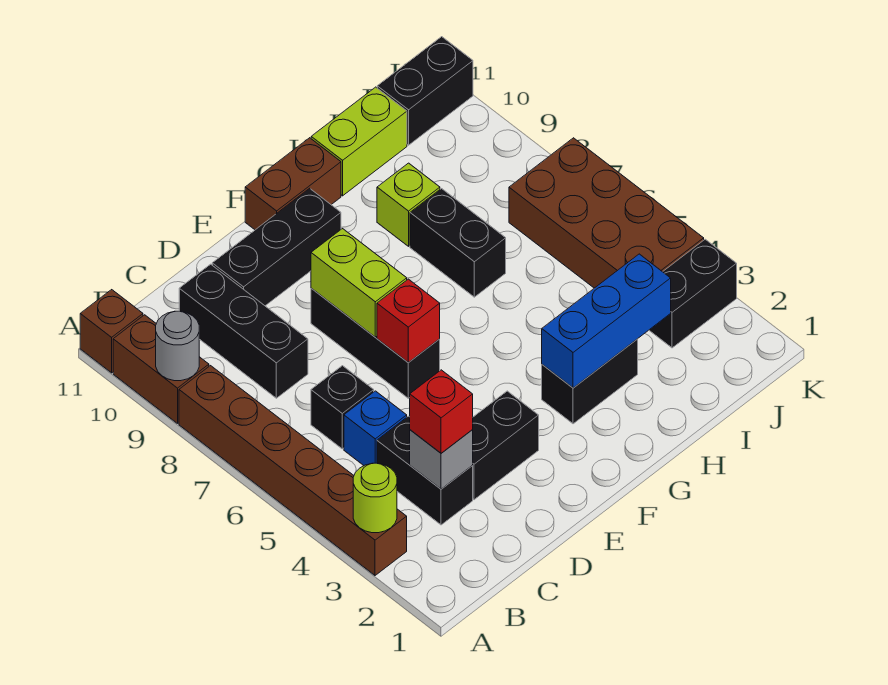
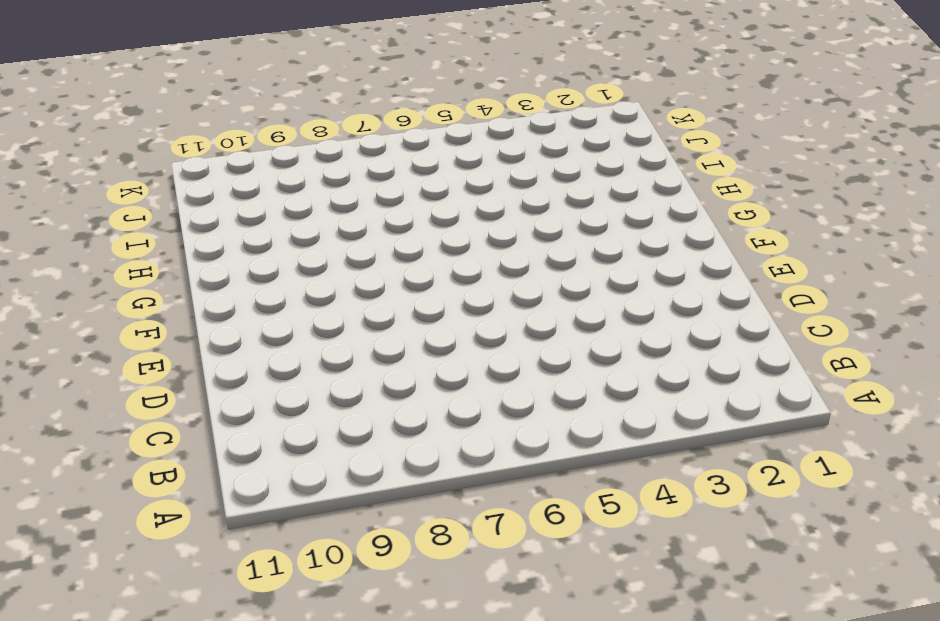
none -> brown 1x6 brick [179,366,407,575]
none -> brown 1x2 brick [113,315,209,423]
none -> brown 1x1 brick [80,290,143,373]

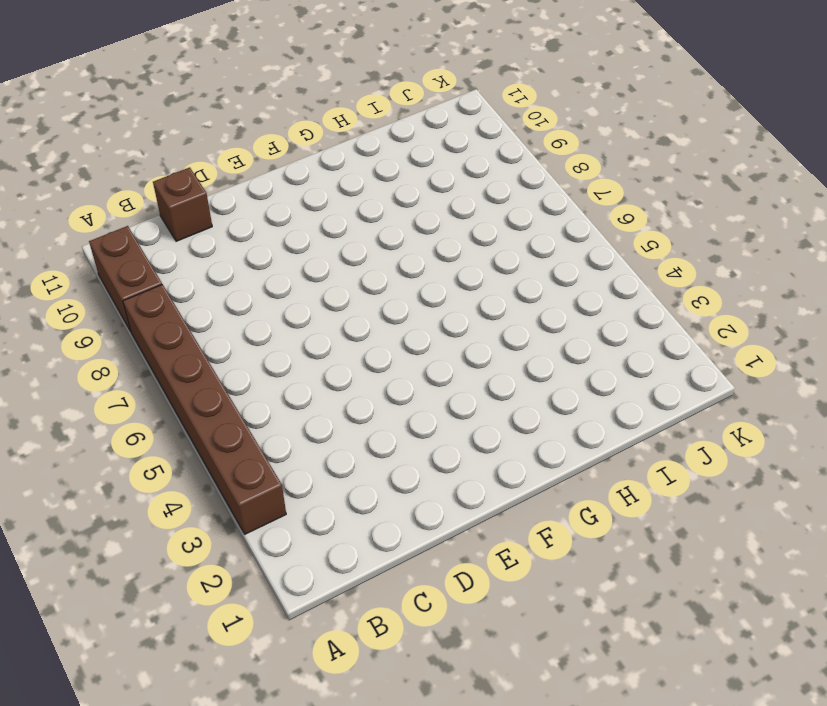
brown 1x1 brick [153,167,212,241] -> brown 1x1 brick moved to [80,290,143,373]
none -> black 1x2 brick [377,416,473,525]
none -> blue 1x1 brick [344,391,407,465]
none -> black 1x1 brick [311,366,374,449]

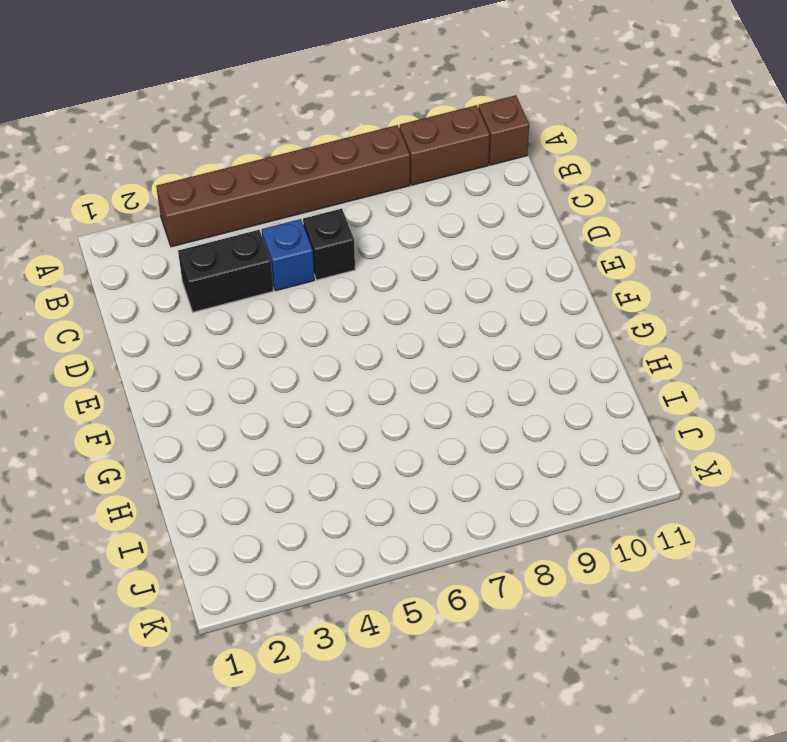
none -> black 1x3 brick [179,264,308,398]
none -> black 1x2 brick [472,391,539,500]
none -> black 1x3 brick [212,188,341,306]

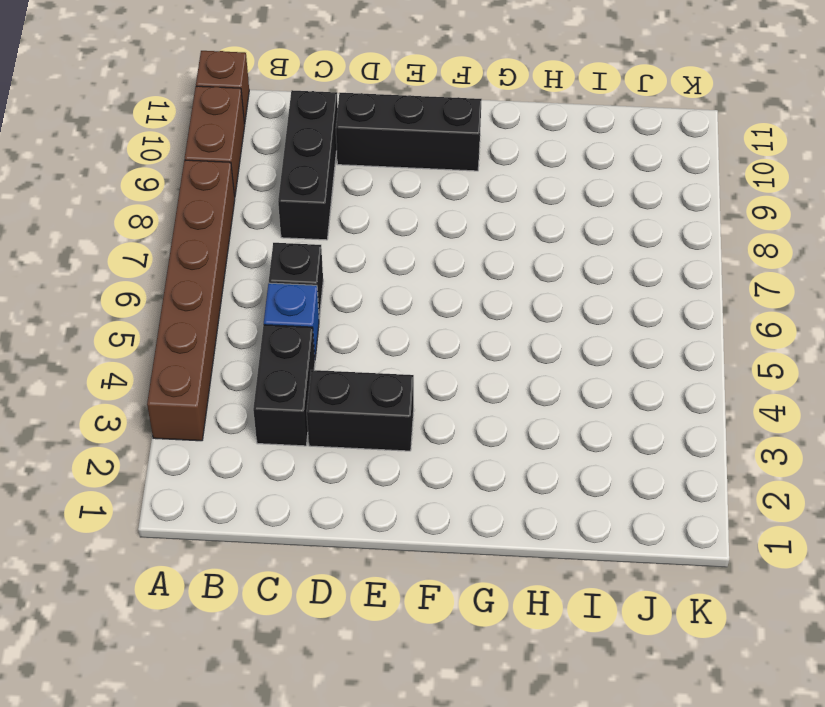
none -> black 1x3 brick [311,288,440,398]
none -> brown 1x2 brick [245,138,341,230]
none -> black 1x2 brick [542,339,638,424]

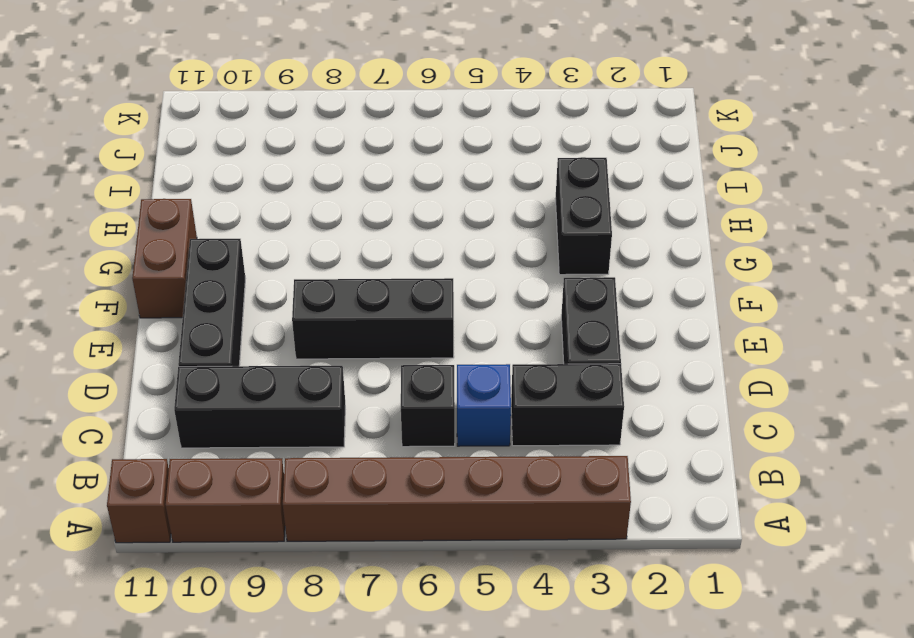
none -> black 1x2 brick [410,189,506,297]
none -> lime 1x1 brick [377,163,440,246]
none -> lime 1x2 brick [311,87,407,196]

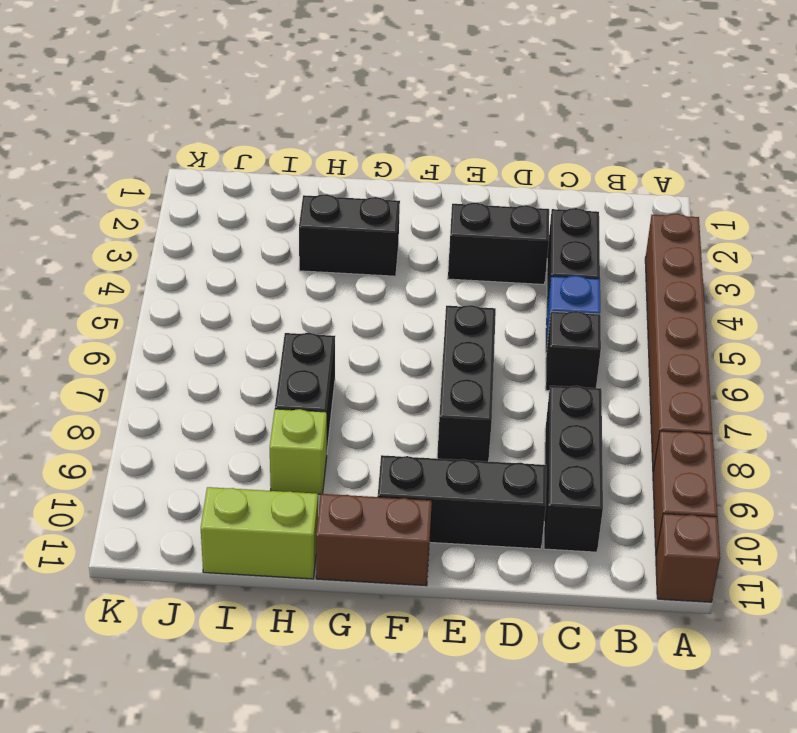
none -> black 1x2 brick [649,239,737,348]
none -> brown 2x4 brick [509,138,704,288]
none -> black 1x2 brick [377,37,473,145]

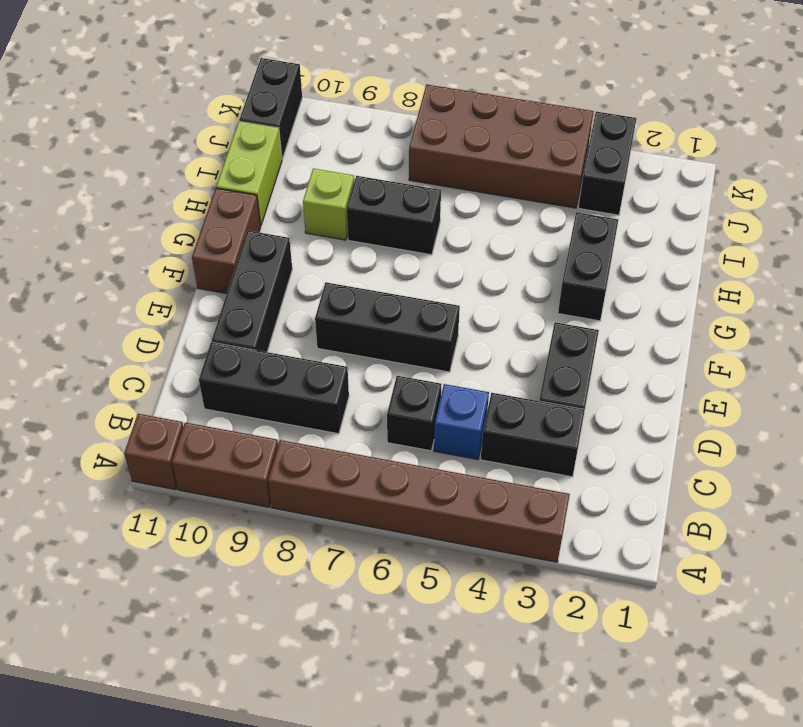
none -> lime 1x1 round brick [353,463,397,533]
none -> grey 1x1 round brick [156,311,199,381]
none -> grey 1x1 brick [410,430,473,489]

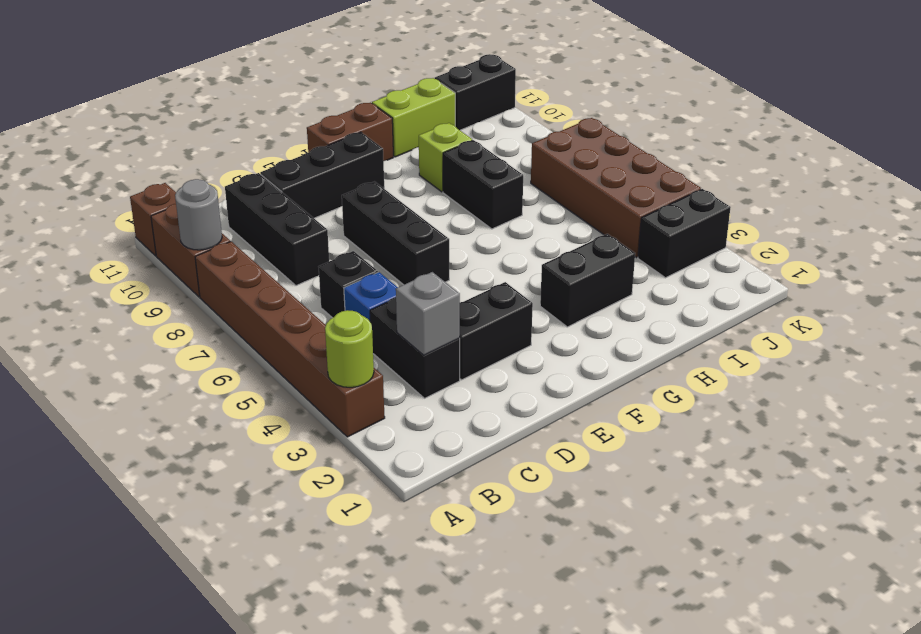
none -> red 1x1 brick [377,279,440,363]
none -> lime 1x2 brick [311,229,407,337]
none -> blue 1x3 brick [542,254,671,388]

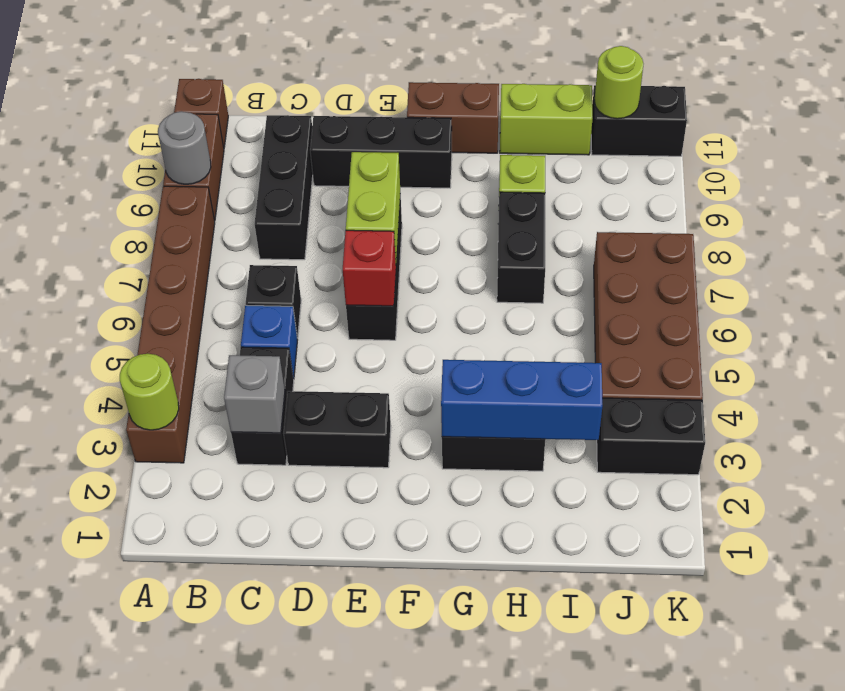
lime 1x1 round brick [594,46,643,119] -> none
none -> red 1x1 brick [410,370,473,453]

